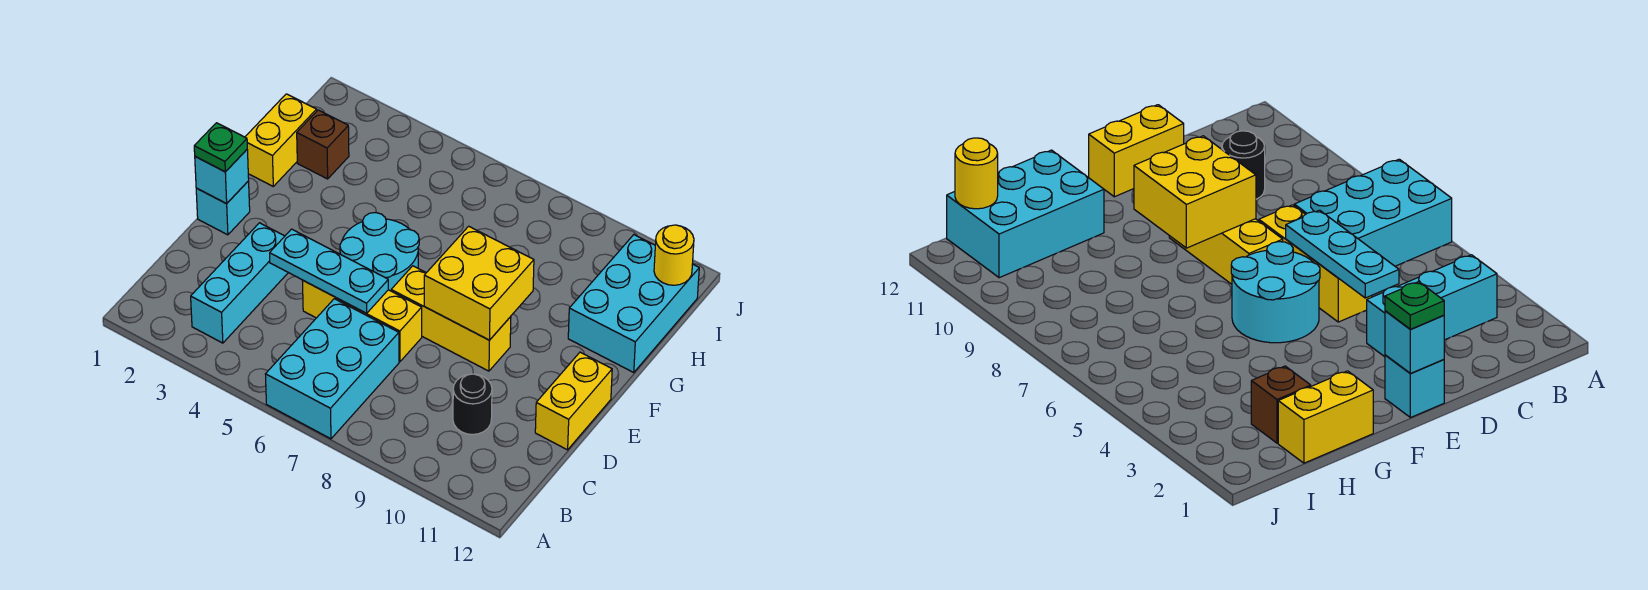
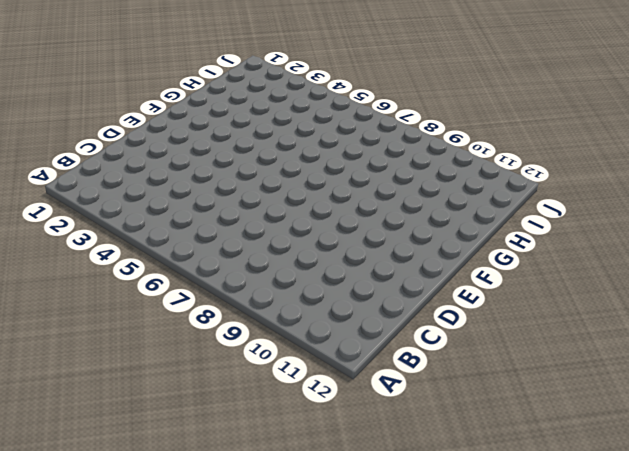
none -> cyan 2x3 brick [265,299,399,439]
none -> cyan 1x3 brick [191,223,288,343]
none -> black 1x1 round brick [453,374,492,435]

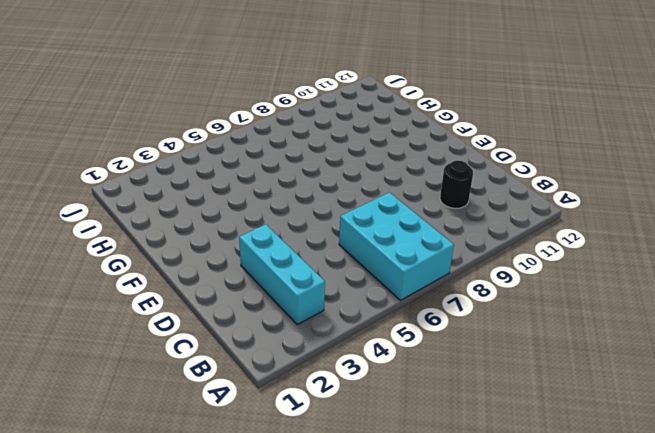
none -> yellow 1x3 brick [302,280,422,362]
none -> yellow 1x2 brick [535,352,612,450]
none -> cyan 1x1 brick [196,181,250,235]

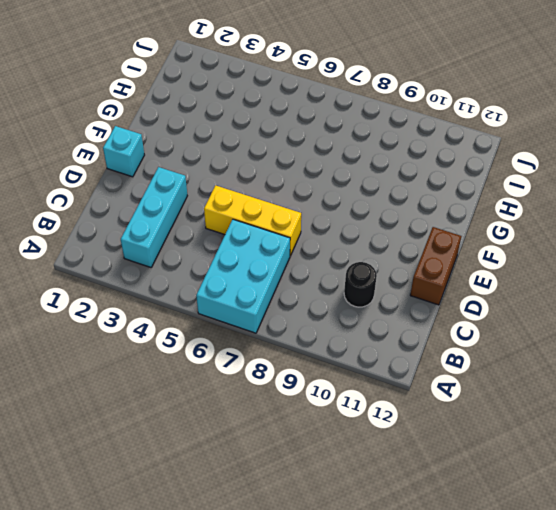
brown 1x2 brick [410,227,461,305] -> yellow 1x2 brick [535,352,612,450]
none -> cyan 2x2 round brick [340,213,419,291]
none -> yellow 1x3 brick [391,266,511,371]
none -> yellow 1x2 brick [245,94,317,186]

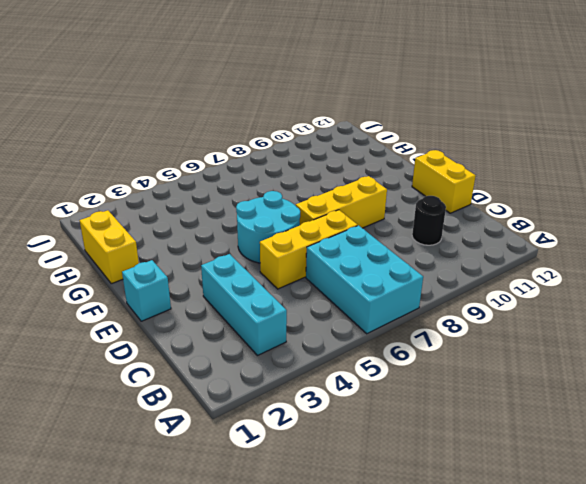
none -> cyan 2x3 brick [568,235,699,373]
none -> brown 1x1 brick [297,110,349,179]
none -> cyan 1x3 plate [270,229,388,313]

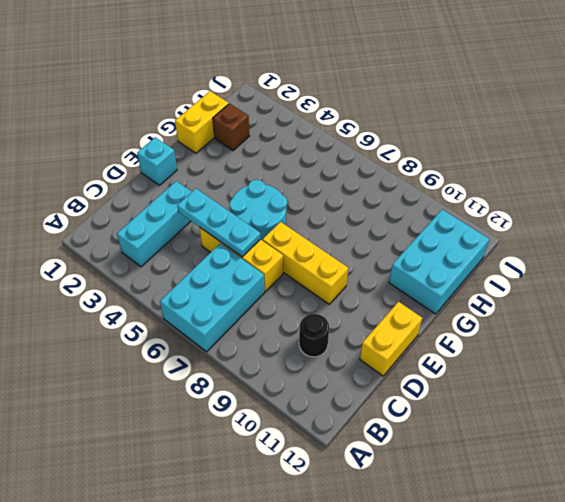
none -> cyan 1x1 brick [195,150,249,204]
none -> yellow 2x2 brick [424,226,534,340]
none -> yellow 1x1 round brick [654,225,694,285]

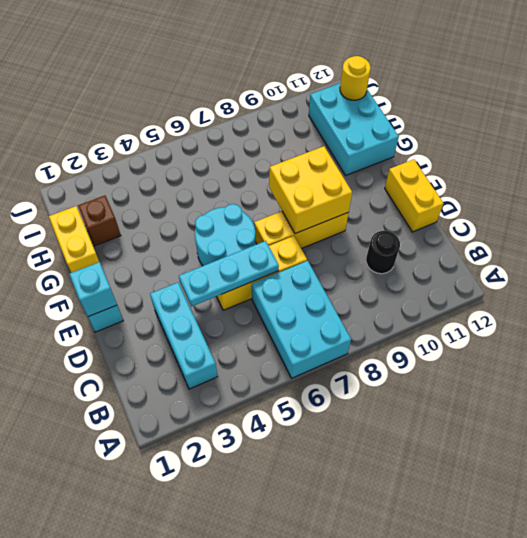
none -> green 1x1 plate [194,123,247,172]

